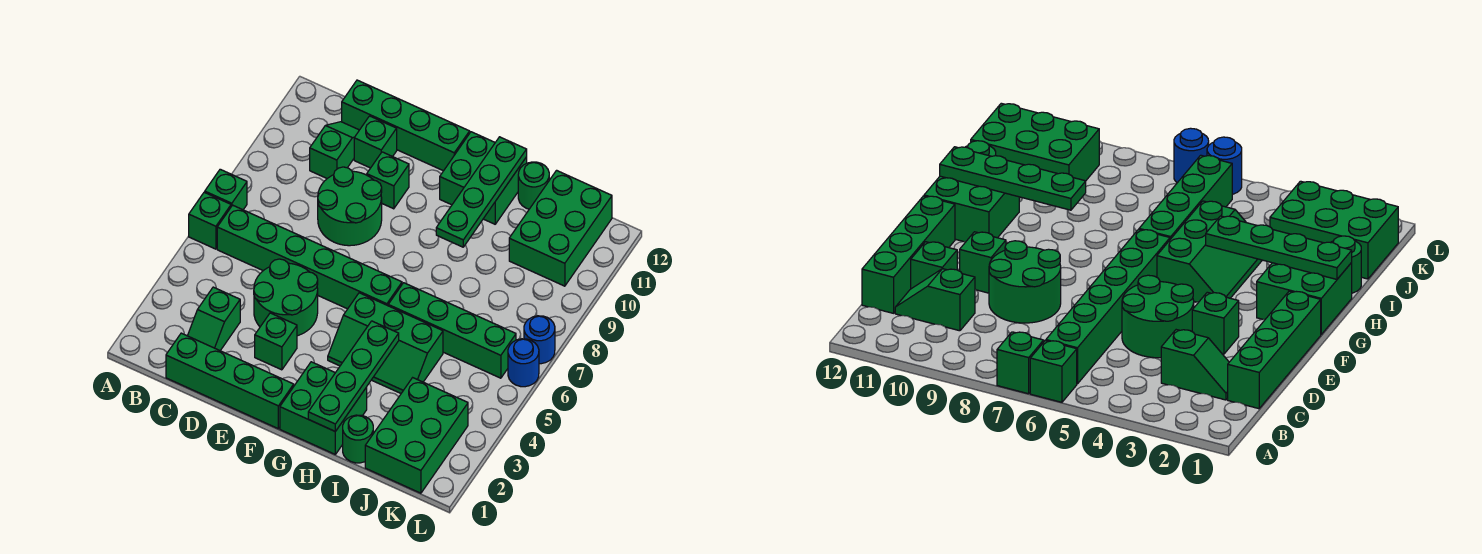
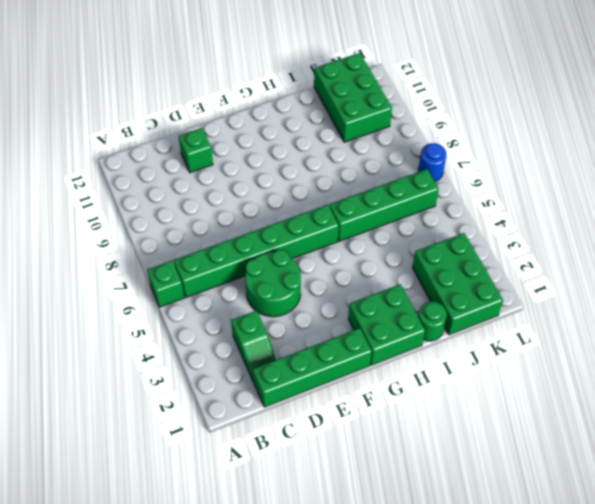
none -> green 1x1 brick [205,169,247,210]
none -> green 1x2 slope [310,122,359,178]
none -> green 1x4 brick [342,80,470,171]

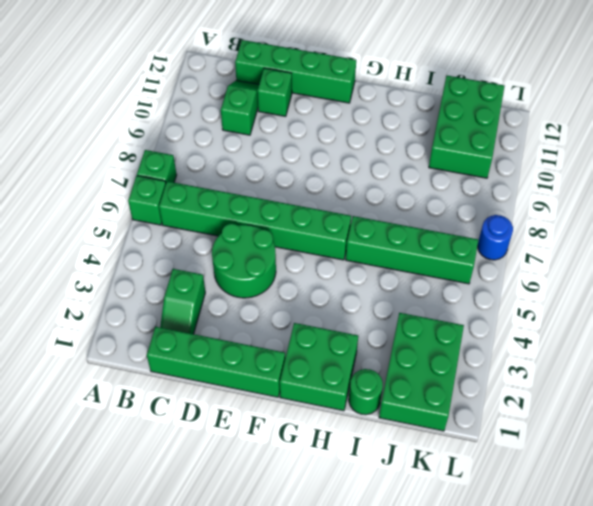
none -> green 2x2 round brick [318,167,382,246]
none -> green 1x1 brick [255,313,297,370]
none -> green 1x1 brick [367,152,409,209]

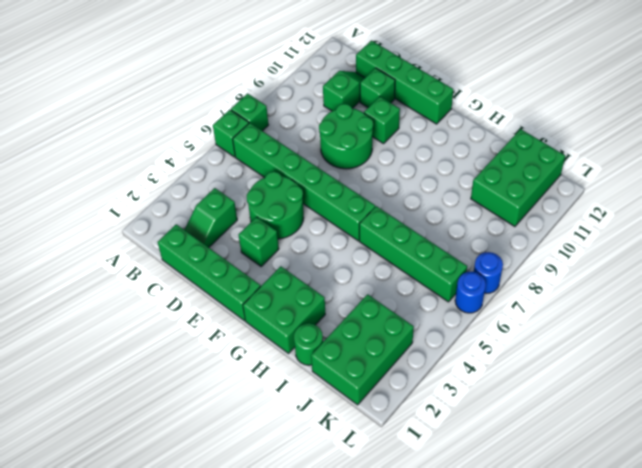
none -> green 2x3 slope [328,293,443,393]
none -> green 2x2 brick [440,132,527,224]
none -> green 1x1 round brick [518,162,549,209]

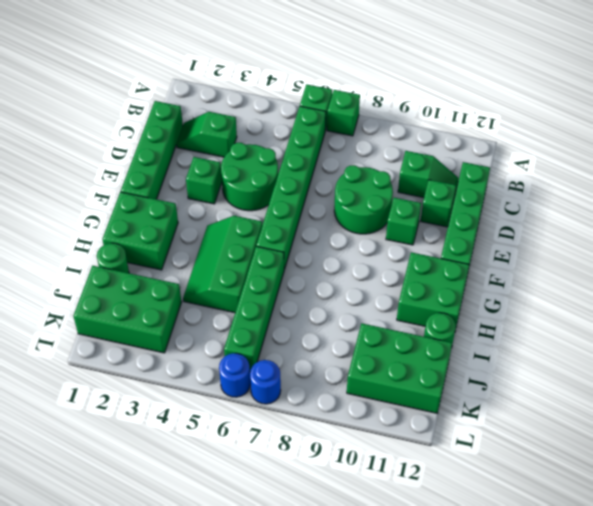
none -> green 1x4 plate [308,321,399,431]
none -> green 1x4 plate [436,137,527,247]

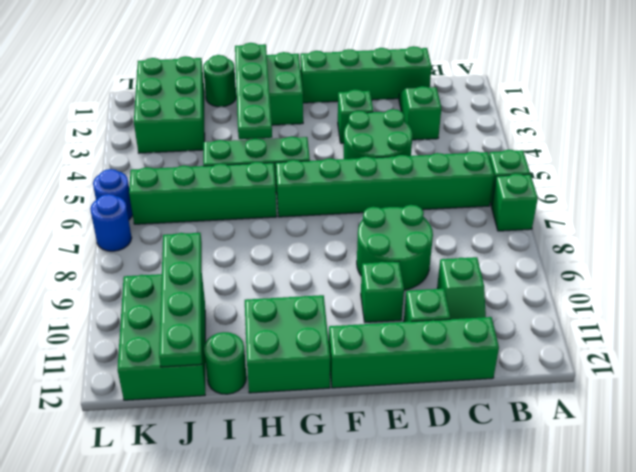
green 1x4 plate [159,233,202,367] -> green 1x4 plate moved to [436,137,527,247]

